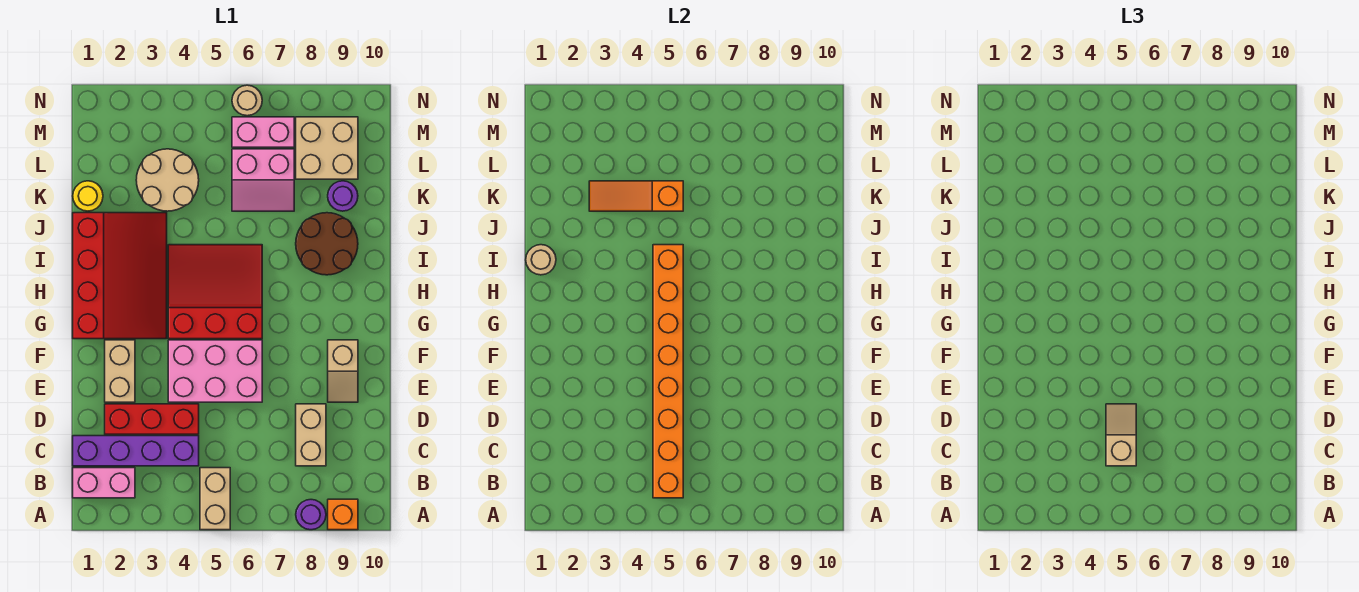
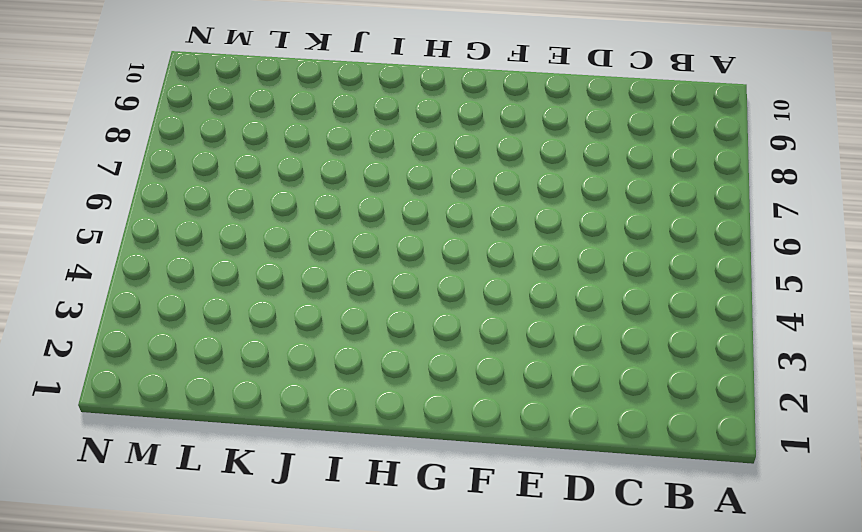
none -> tan 1x2 brick [200,468,230,530]
none -> purple 1x1 round brick [296,500,326,530]
none -> orange 1x1 brick [328,499,358,530]

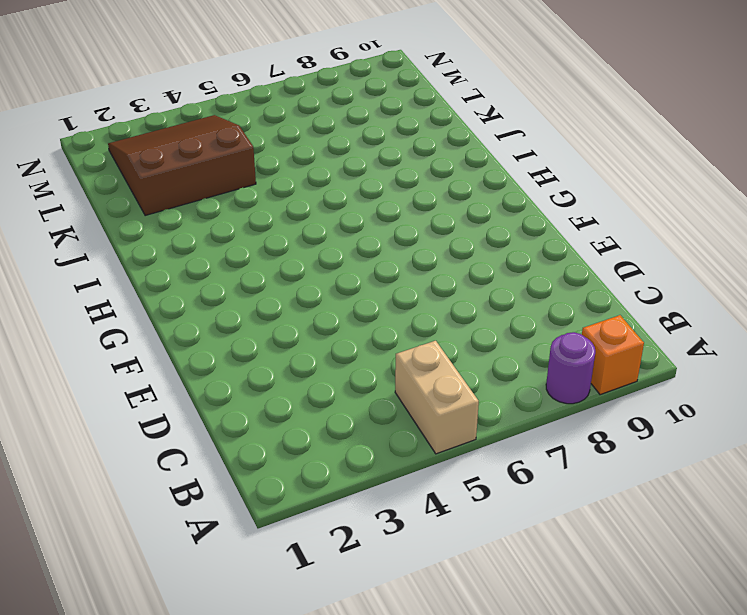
brown 3x3 slope [108,115,256,216] -> tan 2x2 round brick [136,149,199,211]
none -> pink 1x2 brick [73,468,135,498]
none -> purple 1x4 brick [73,436,199,466]
none -> tan 1x2 brick [296,404,326,466]

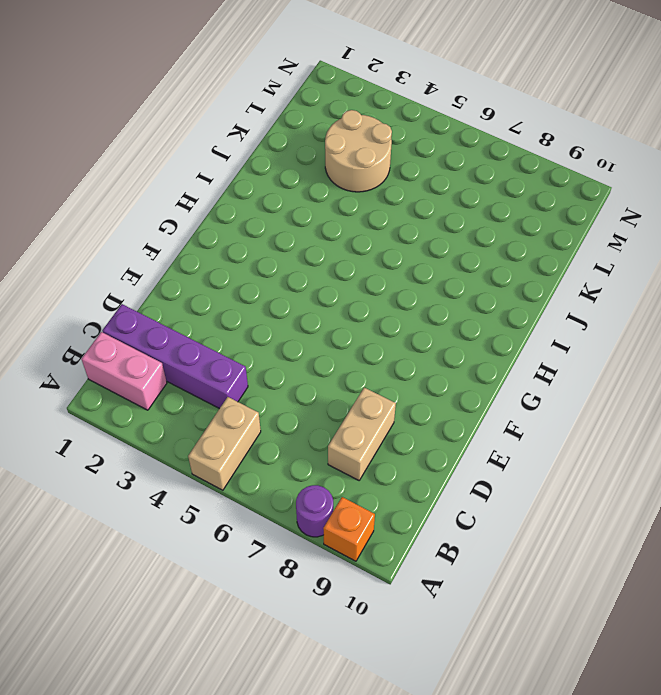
none -> red 1x3 brick [105,404,199,434]
none -> tan 1x2 brick [105,340,135,402]
none -> pink 2x3 brick [168,340,262,402]

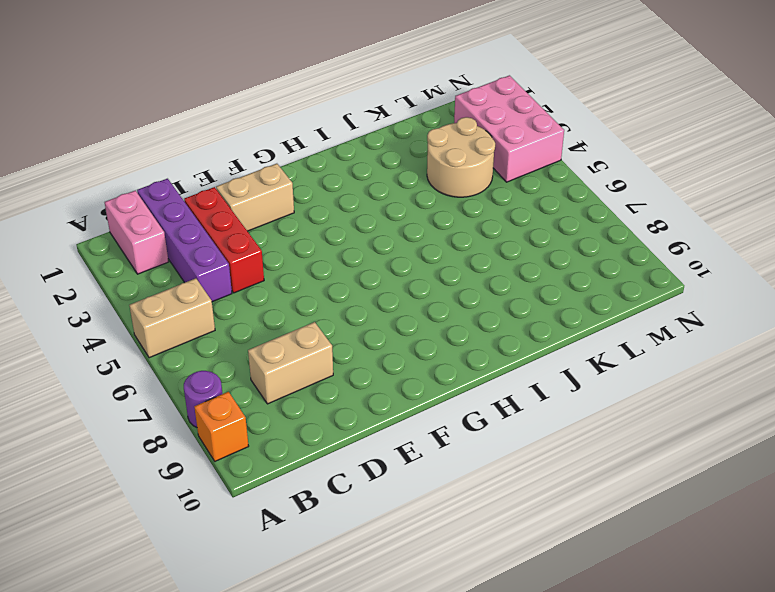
pink 2x3 brick [454,75,564,182] -> pink 2x3 brick moved to [168,340,262,402]
none -> tan 1x2 slope [328,340,358,402]
none -> red 3x4 slope [73,213,167,339]
none -> red 3x3 slope [168,245,262,339]

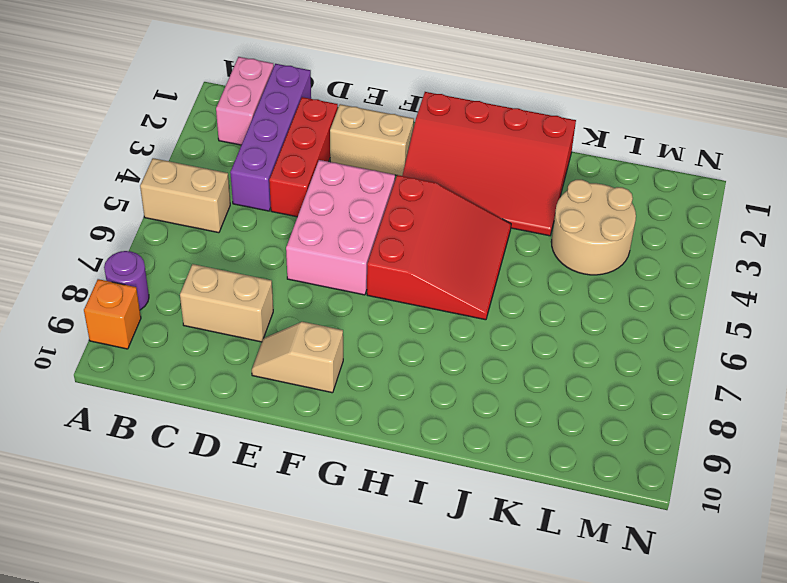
none -> brown 2x2 round brick [296,213,358,275]
none -> yellow 1x1 round brick [73,181,103,211]
none -> pink 2x2 slope [232,149,294,211]

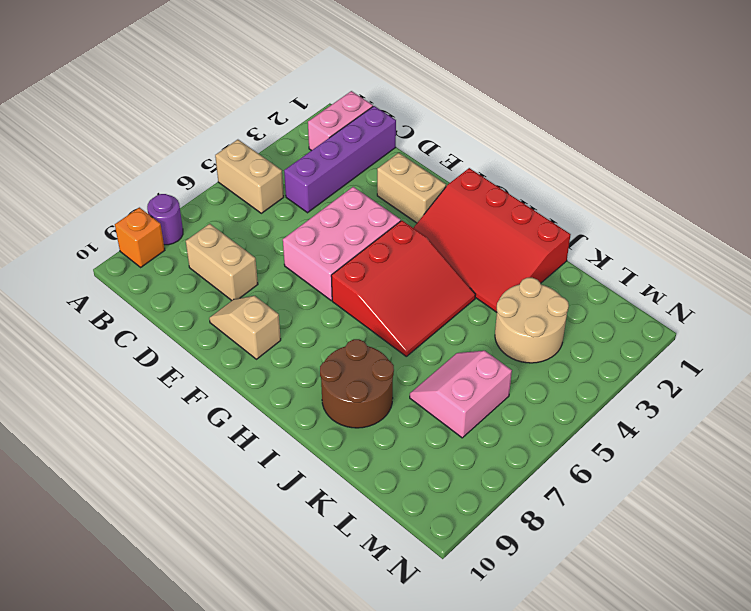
none -> red 1x3 brick [105,404,199,434]
none -> yellow 1x1 round brick [73,181,103,211]
none -> purple 1x1 round brick [328,181,358,211]

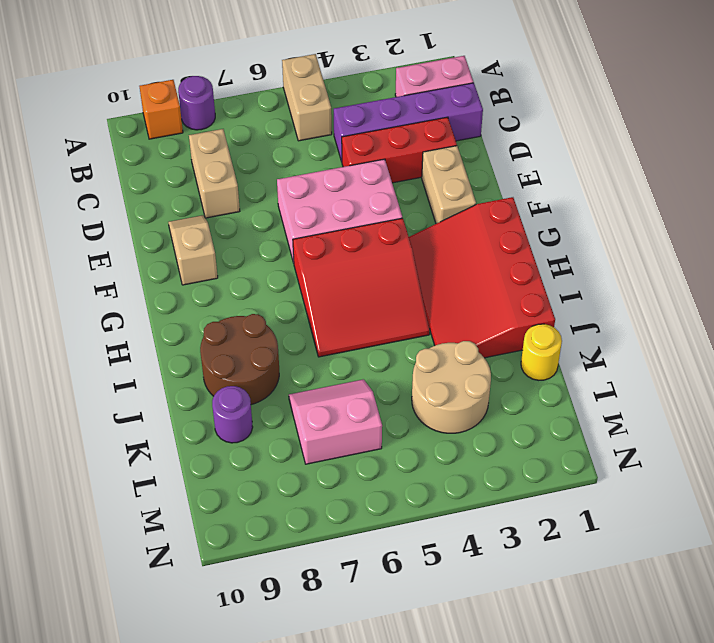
none -> tan 2x2 brick [296,117,358,179]
none -> pink 1x2 brick [232,117,294,147]
none -> tan 1x1 round brick [232,85,262,116]

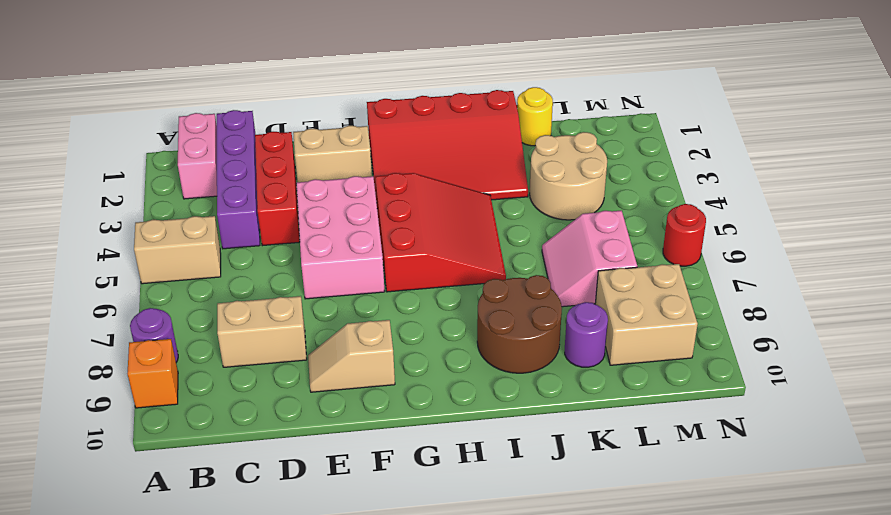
red 1x1 round brick [663,204,706,266] -> tan 1x1 round brick [232,85,262,116]
none -> pink 1x2 brick [232,117,294,147]
none -> orange 1x8 brick [653,245,683,498]
none -> tan 1x1 round brick [526,245,556,275]

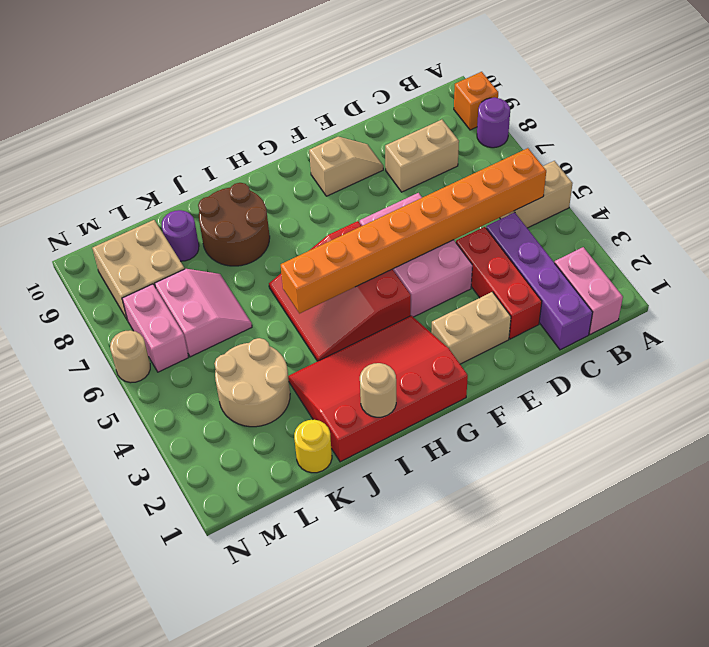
none -> orange 1x3 slope [589,181,683,211]
none -> tan 1x2 slope [1106,404,1136,466]

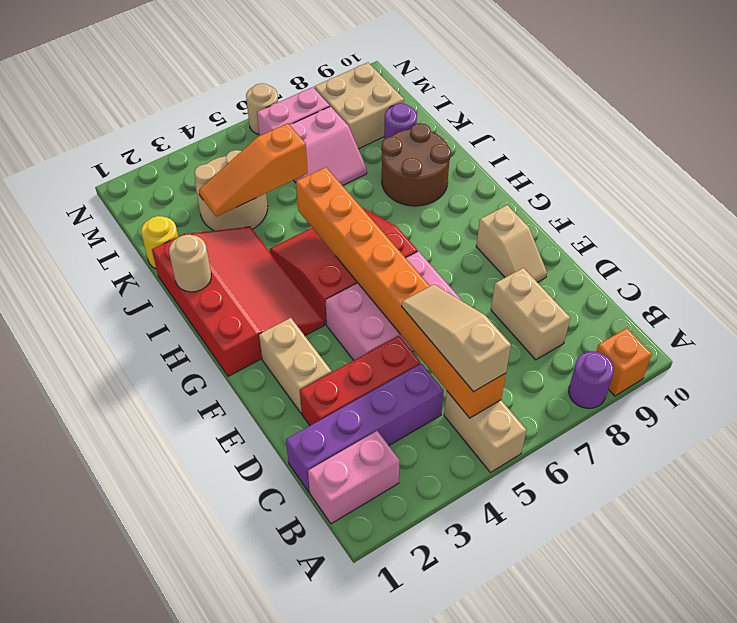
tan 1x3 slope [402,284,511,392] -> tan 1x2 slope [1106,404,1136,466]

